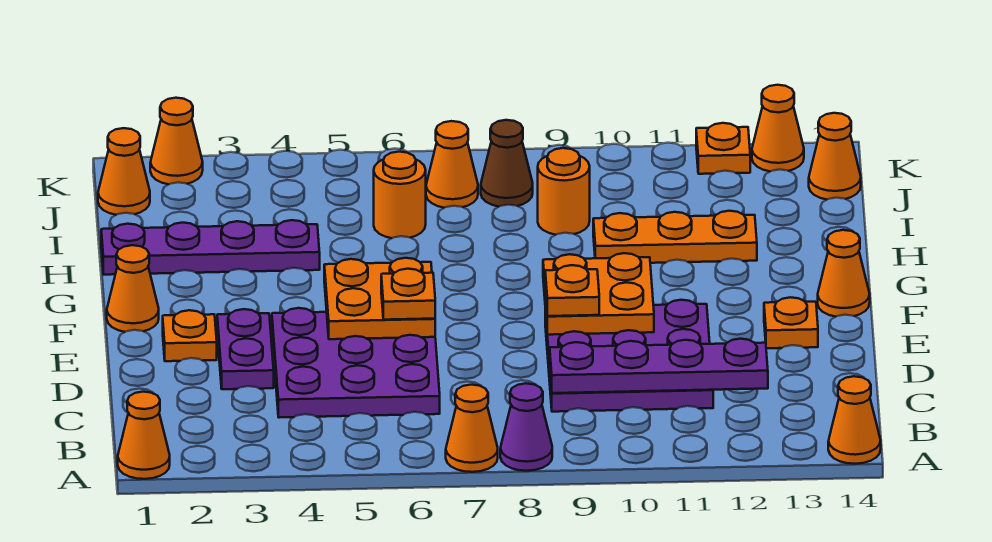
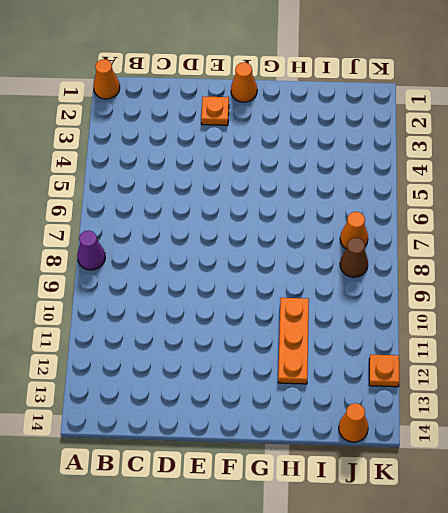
none -> orange 1x1 cone [446,385,498,472]
none -> orange 1x1 cone [828,376,881,464]
none -> purple 3x3 plate [272,308,440,418]

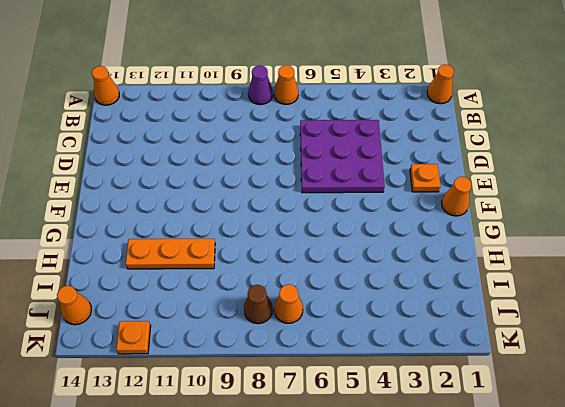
none -> purple 3x3 plate [545,300,713,412]
none -> purple 1x2 plate [217,309,274,389]
none -> orange 1x1 plate [764,297,818,348]

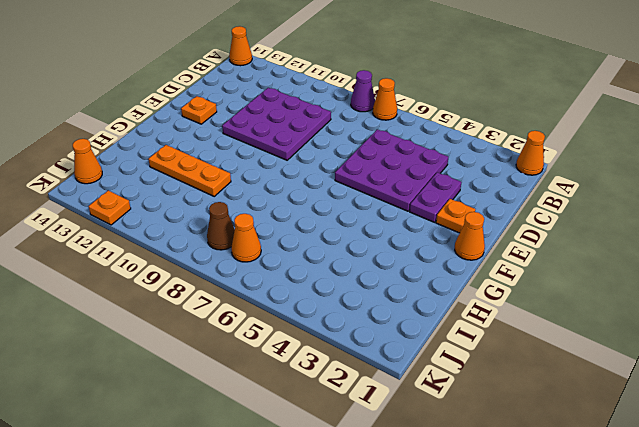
none -> orange 1x1 cone [818,230,870,317]
none -> purple 1x4 plate [101,220,320,275]
none -> orange 1x1 round brick [374,152,426,238]

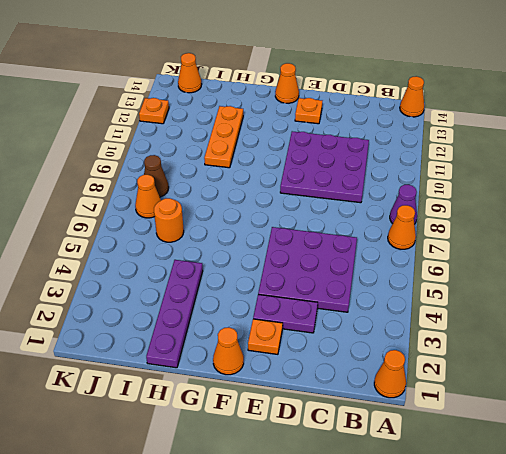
none -> orange 1x1 round brick [538,148,590,235]
none -> orange 1x1 cone [98,128,150,215]
none -> orange 1x1 cone [150,98,203,184]

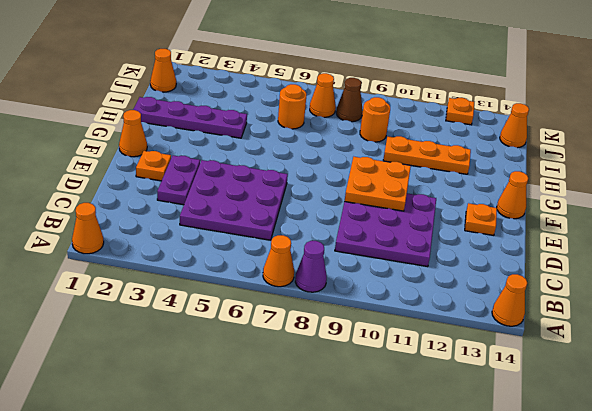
none -> orange 1x1 cone [150,98,203,184]
none -> orange 1x1 cone [752,85,804,171]
none -> purple 1x4 plate [550,339,768,393]

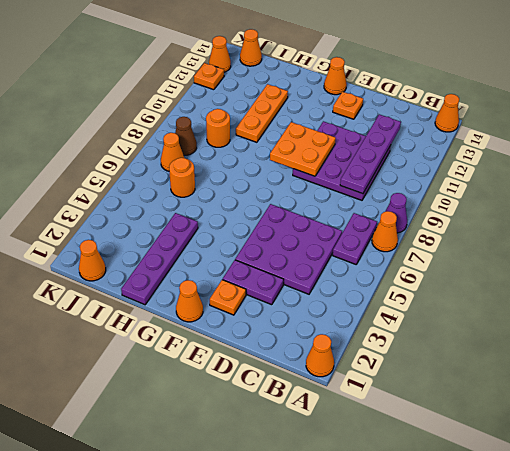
purple 1x2 plate [333,213,377,264] -> none
none -> orange 1x1 cone [150,98,203,184]
none -> orange 2x2 plate [324,258,435,339]
none -> orange 1x1 plate [381,269,435,320]

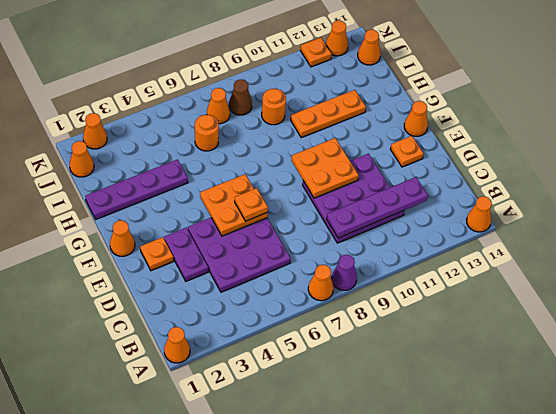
none -> orange 1x1 plate [545,265,599,316]

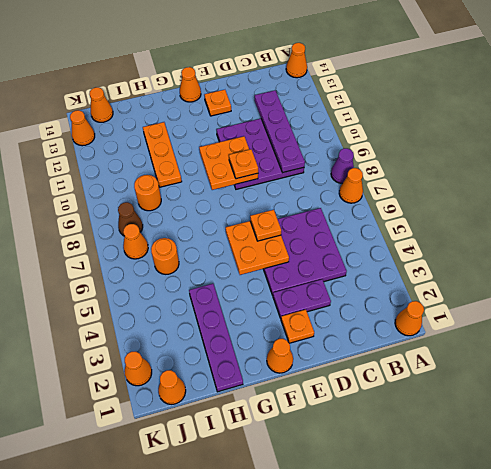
none -> orange 1x1 plate [696,123,750,174]

